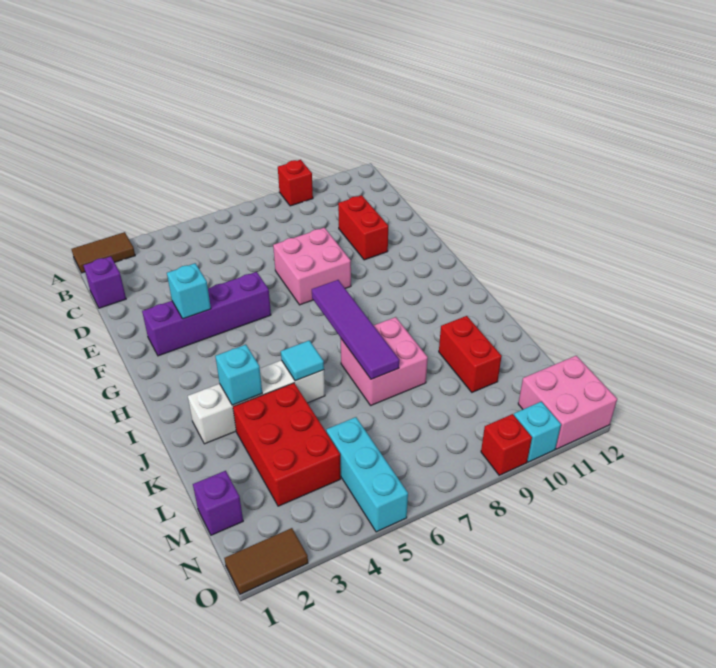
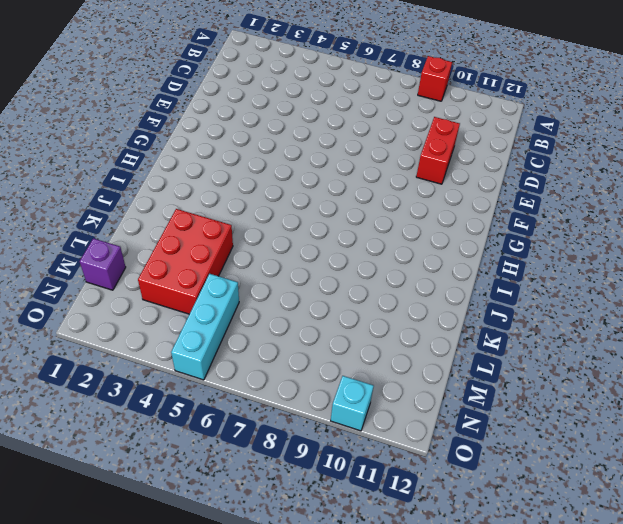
none -> brown 1x2 tile [72,232,135,273]
none -> purple 1x1 brick [83,256,126,308]
none -> pink 2x2 brick [273,228,351,305]

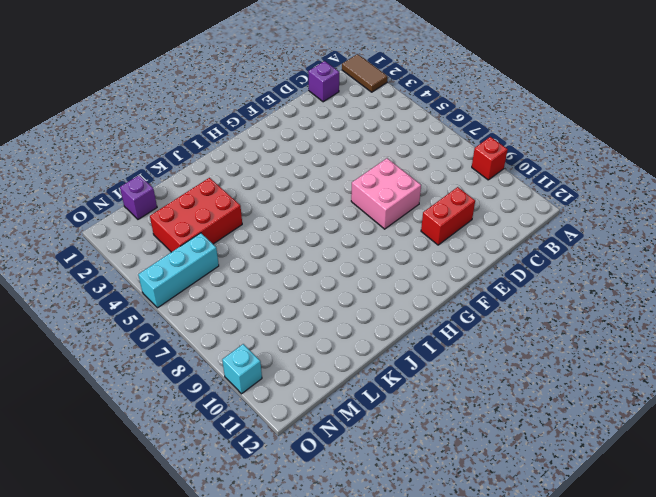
none -> purple 1x4 brick [142,272,271,356]
none -> white 1x4 brick [188,360,325,444]
none -> pink 2x2 brick [341,317,428,405]

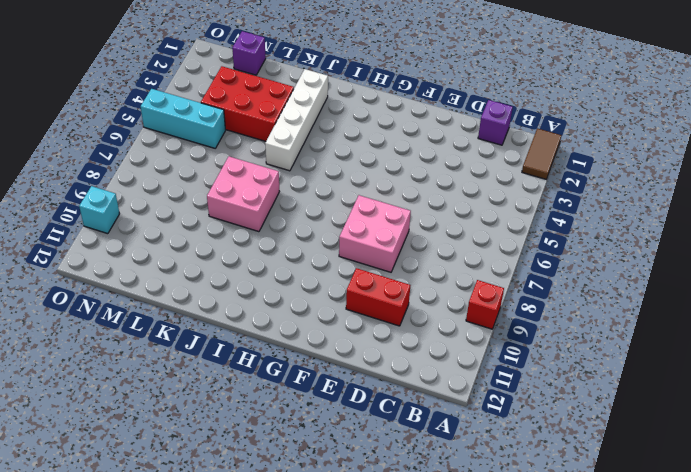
none -> purple 1x4 brick [142,272,271,356]
none -> red 1x2 brick [439,316,502,392]
none -> pink 2x2 brick [518,356,617,449]

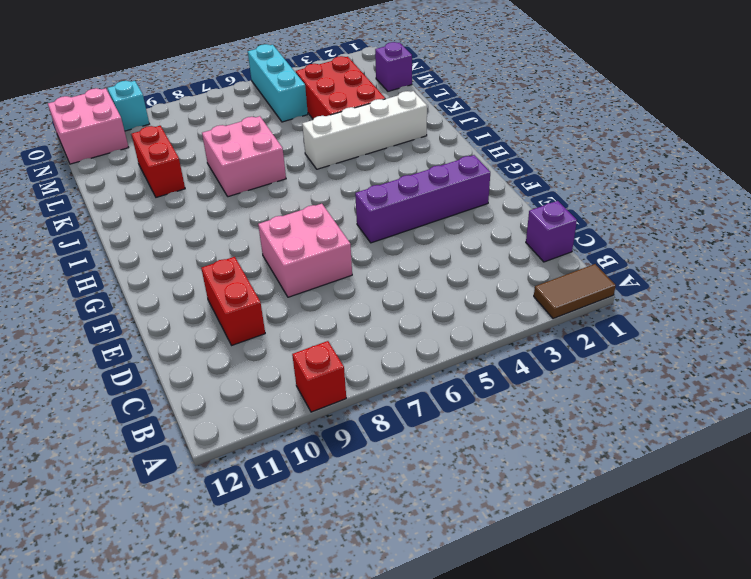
none -> brown 1x2 tile [224,528,308,594]
none -> red 1x1 brick [481,414,532,475]
none -> cyan 1x1 brick [167,263,211,319]

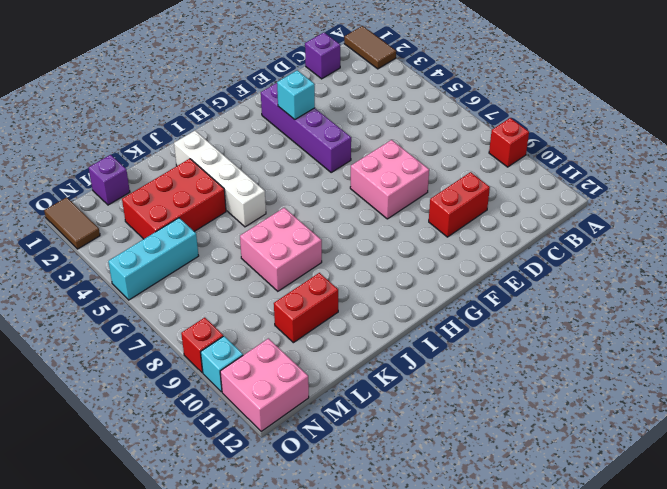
none -> purple 1x4 tile [312,280,399,379]
none -> cyan 1x1 brick [215,345,262,405]
none -> cyan 1x1 tile [281,340,324,381]

